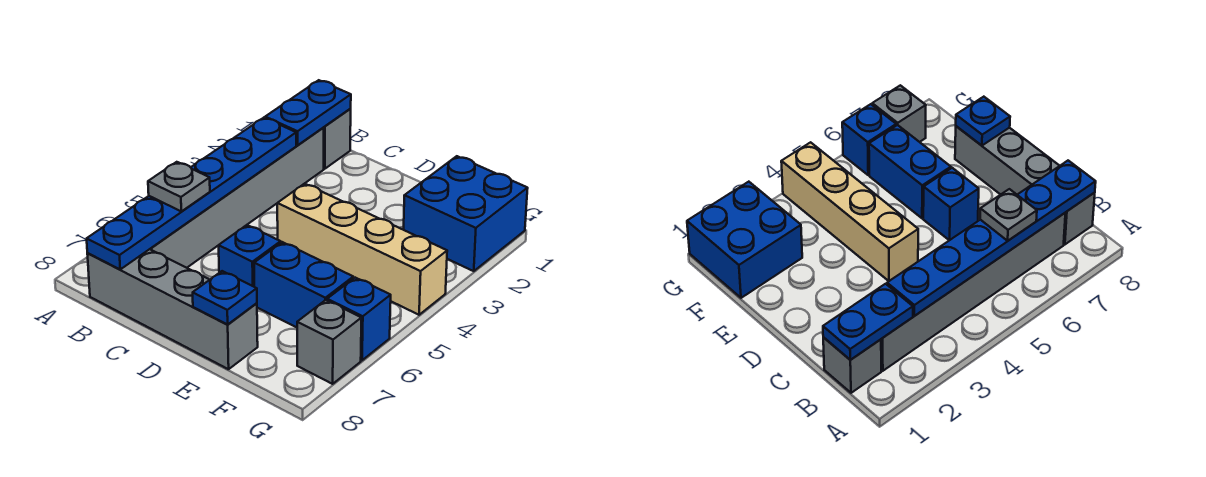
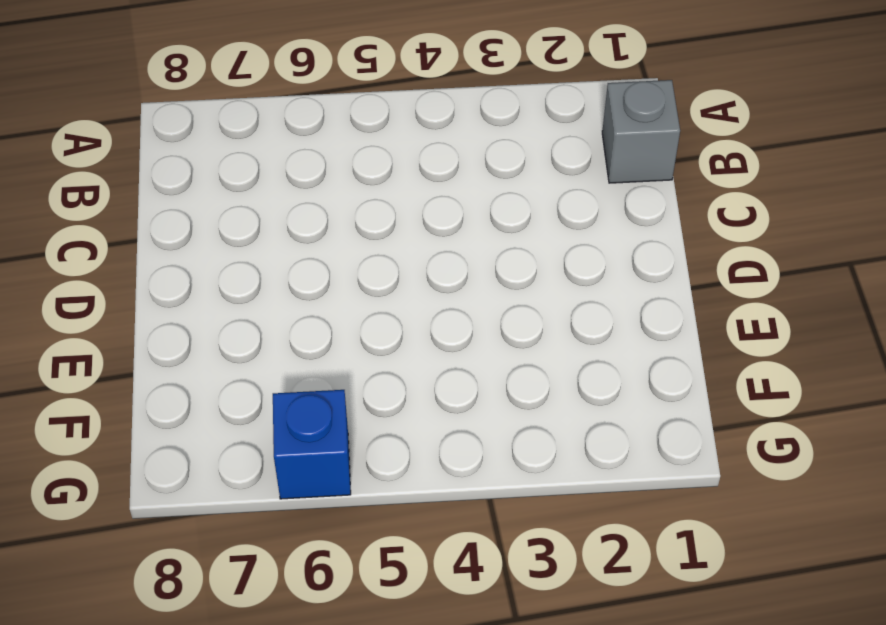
none -> grey 1x6 brick [150,128,324,268]
none -> grey 1x4 brick [87,249,258,369]
none -> tan 1x4 brick [277,184,447,315]

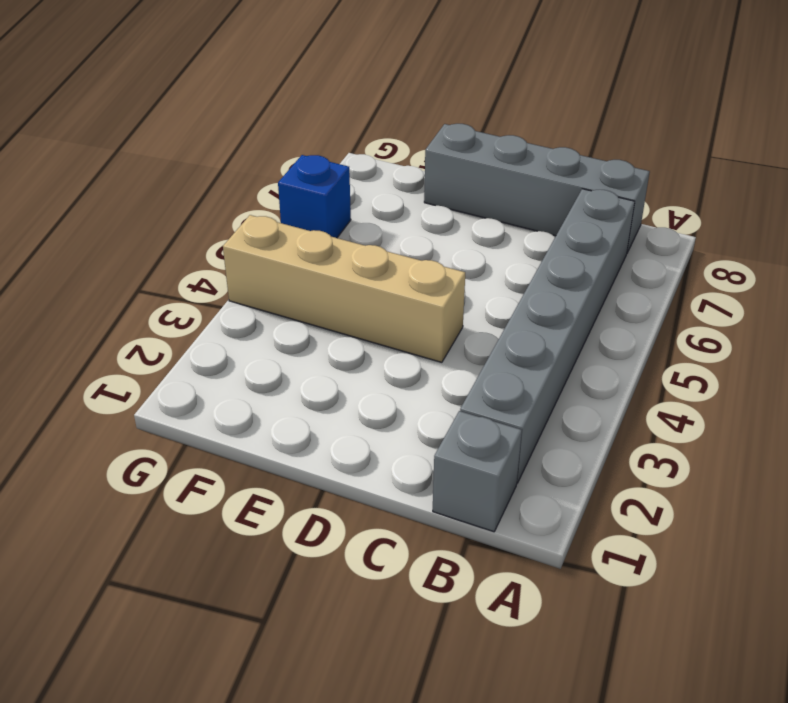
none -> blue 1x1 brick [219,225,281,287]
none -> blue 1x2 brick [254,242,353,327]
none -> blue 2x2 brick [404,156,528,271]

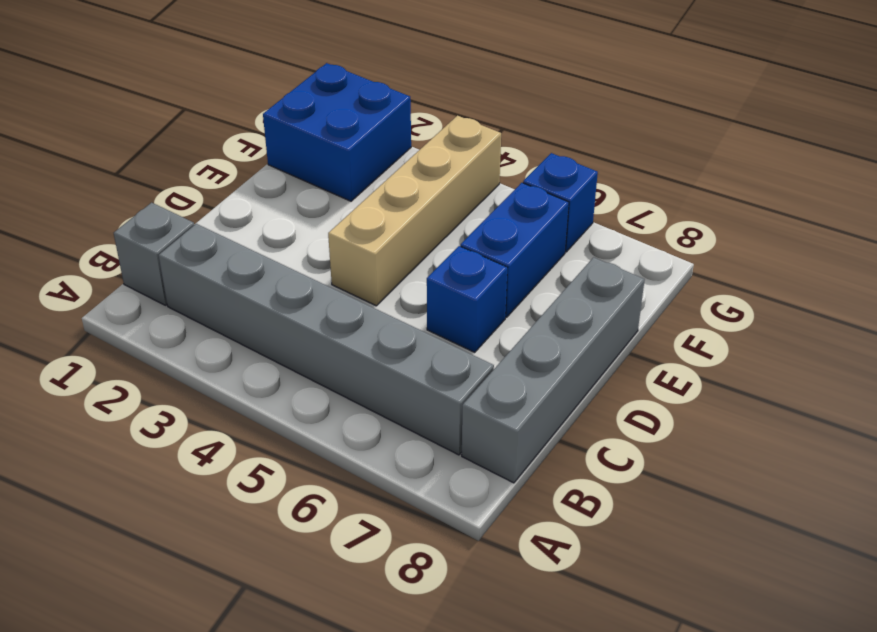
none -> grey 1x1 brick [297,300,361,384]
none -> blue 1x2 plate [265,80,351,145]
none -> blue 1x6 plate [87,118,296,269]

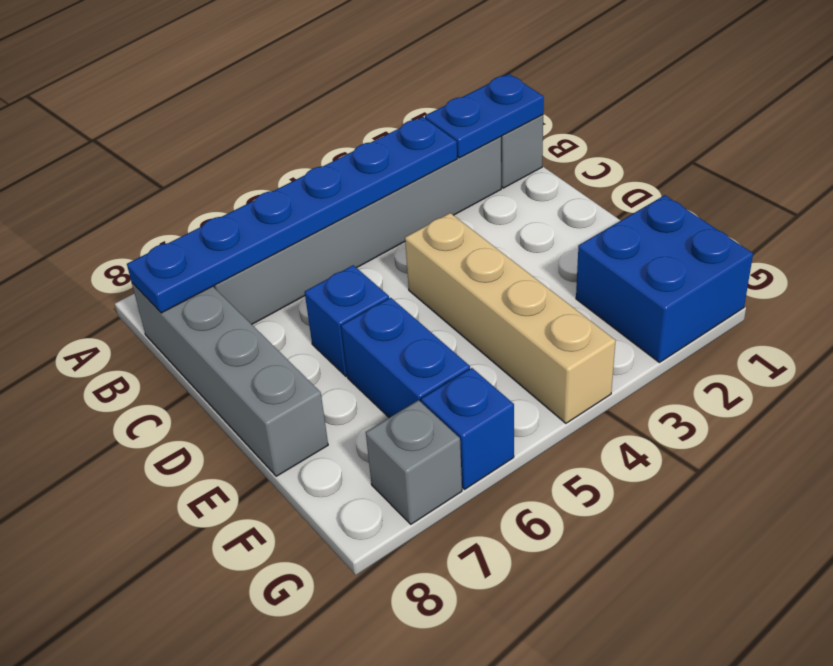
none -> blue 1x1 plate [193,271,257,325]
none -> grey 1x1 plate [148,162,210,211]

